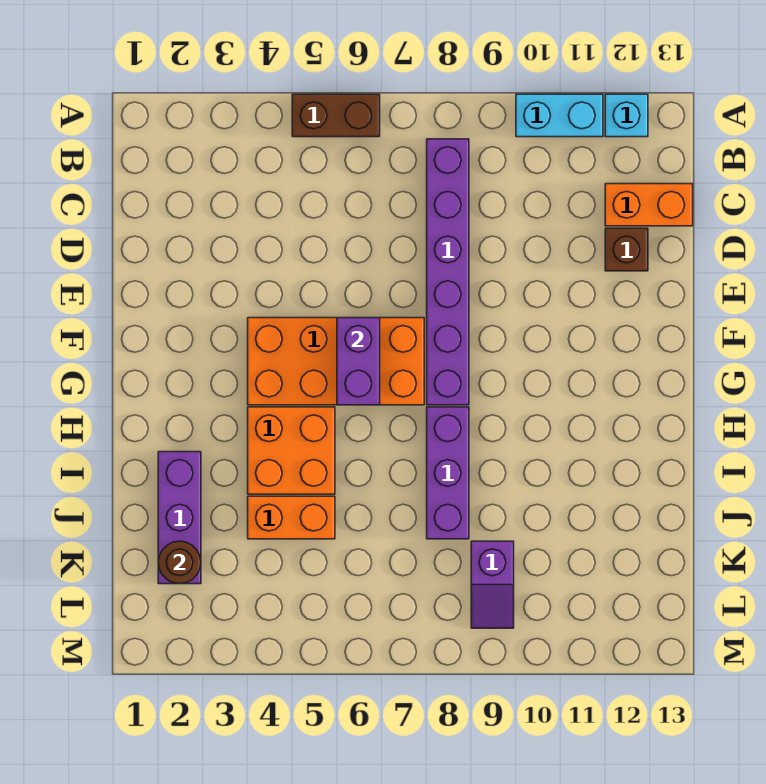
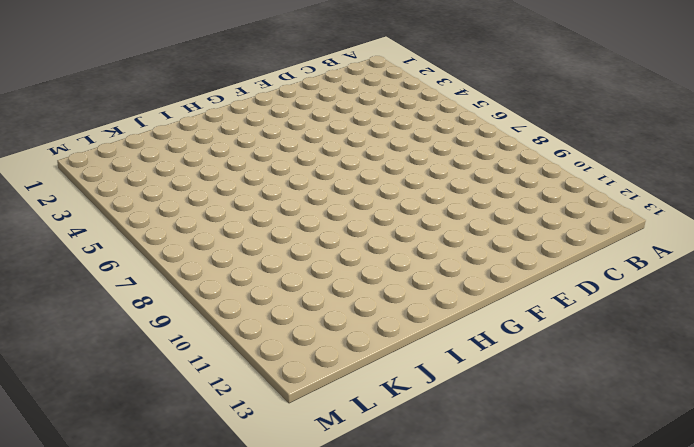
none -> brown 1x2 brick [292,94,380,137]
none -> cyan 1x2 brick [516,94,603,137]
none -> cyan 1x1 brick [605,94,648,137]

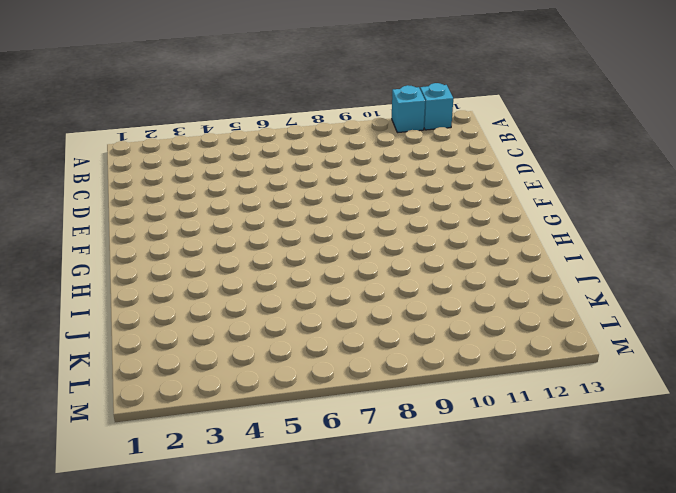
cyan 1x1 brick [392,85,425,133] -> cyan 1x2 brick [516,94,603,137]
none -> brown 1x2 brick [292,94,380,137]
none -> purple 1x6 brick [427,139,469,405]
none -> orange 1x2 brick [605,184,693,226]

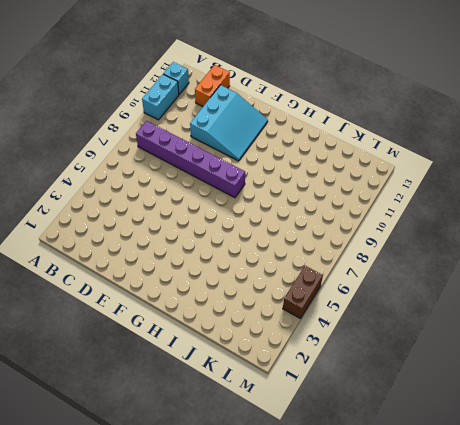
cyan 3x3 slope [190,85,268,161] -> brown 1x1 brick [605,228,648,271]
brown 1x2 brick [283,266,323,318] -> brown 1x2 brick moved to [292,94,380,137]
none -> orange 2x4 brick [248,318,424,405]
none -> orange 2x2 brick [248,407,335,494]
none -> purple 1x3 brick [427,407,469,539]

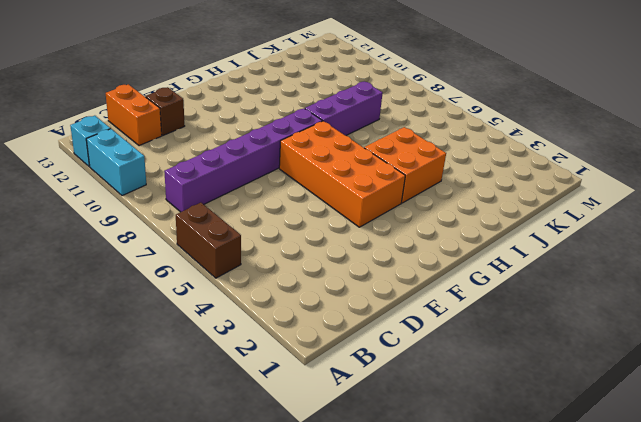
none -> purple 1x3 brick [158,452,201,584]
none -> orange 1x2 brick [248,496,335,539]
none -> purple 1x2 slope [471,541,514,628]

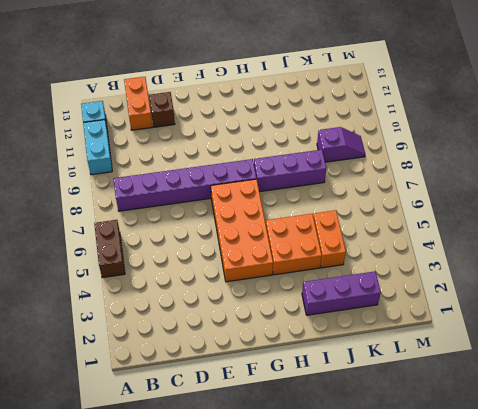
none -> purple 1x2 brick [337,318,380,405]
none -> brown 1x1 round brick [158,541,201,584]

